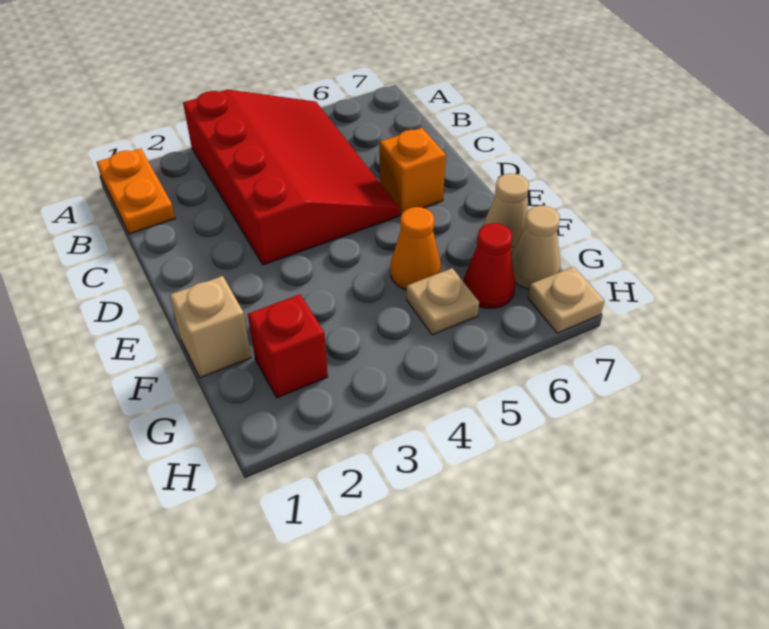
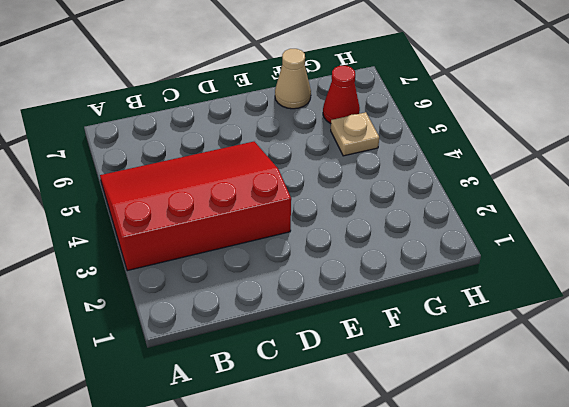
none -> orange 1x2 plate [97,148,175,234]
none -> orange 1x1 brick [380,128,446,215]

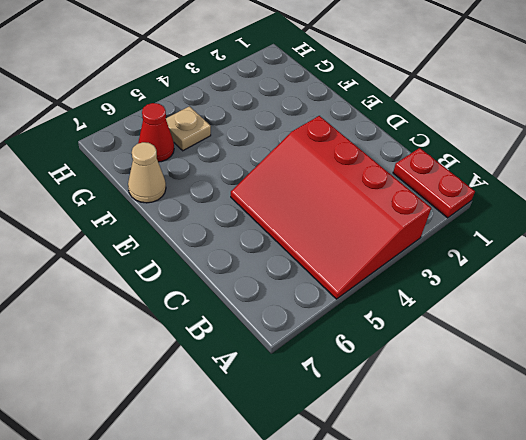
red 1x2 plate [393,148,475,218] -> orange 1x2 plate [97,148,175,234]
none -> orange 1x1 brick [380,128,446,215]
none -> tan 1x1 brick [170,276,251,378]

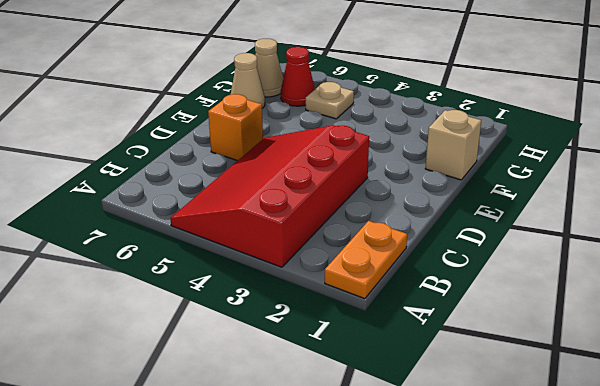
none -> orange 1x1 cone [391,207,441,290]
none -> red 1x1 brick [248,294,328,398]

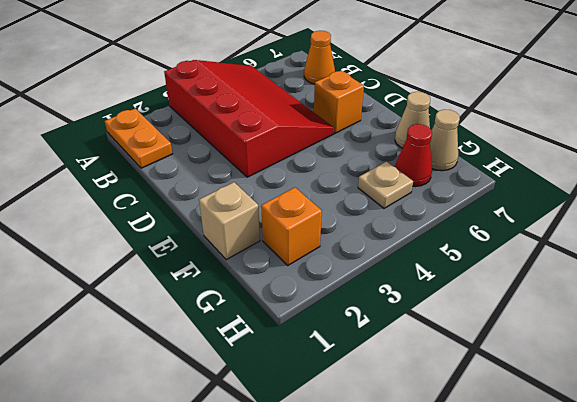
orange 1x1 cone [304,31,335,84] -> orange 1x1 cone moved to [391,207,441,290]
orange 1x1 brick [261,188,322,265] -> red 1x1 brick [248,294,328,398]
none -> tan 1x1 plate [528,267,604,333]

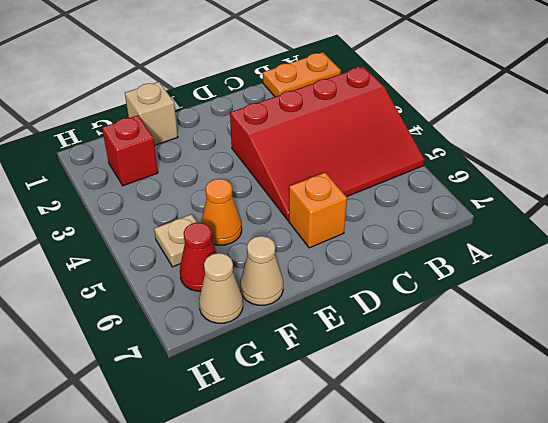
none -> tan 1x1 plate [528,267,604,333]

